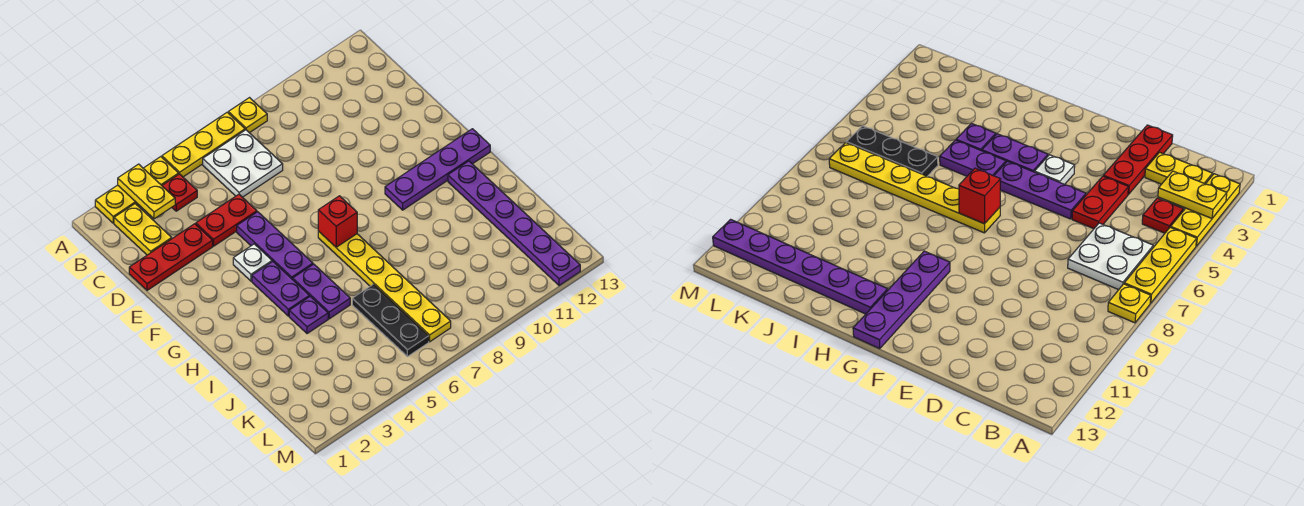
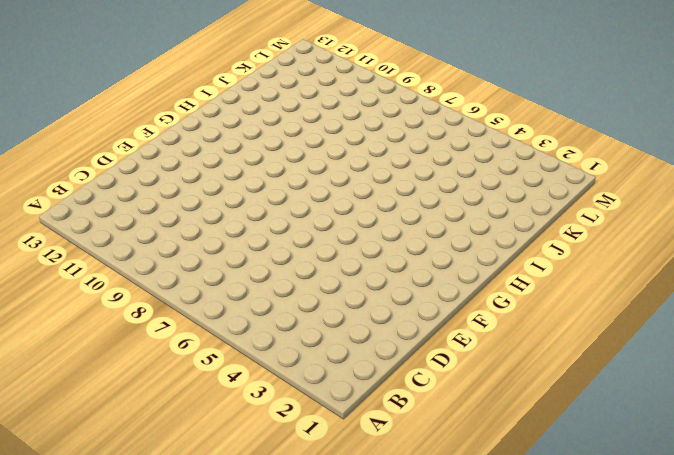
none -> yellow 1x3 plate [95,157,179,223]
none -> yellow 1x3 plate [162,112,245,177]
none -> yellow 1x1 plate [228,98,267,133]

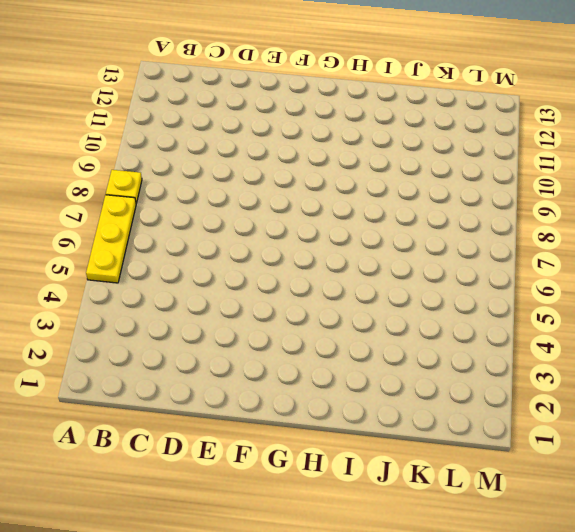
none -> yellow 1x3 plate [95,157,179,223]
none -> yellow 1x2 plate [114,204,172,255]
none -> red 1x1 plate [162,174,197,211]

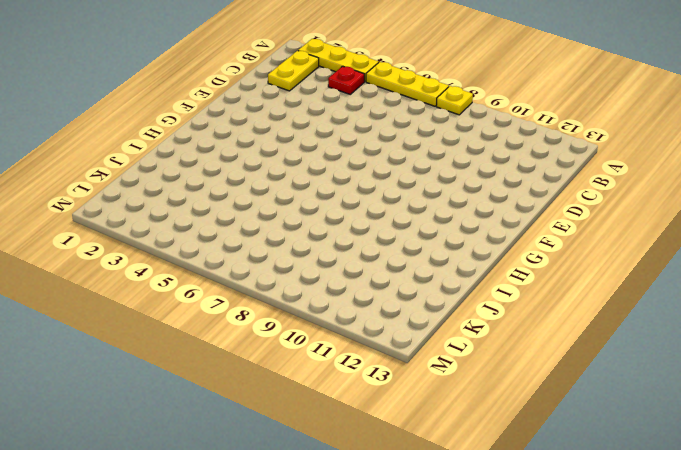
none -> white 2x2 plate [203,130,283,197]
none -> red 1x3 plate [129,224,213,290]
none -> red 1x2 plate [196,194,257,246]

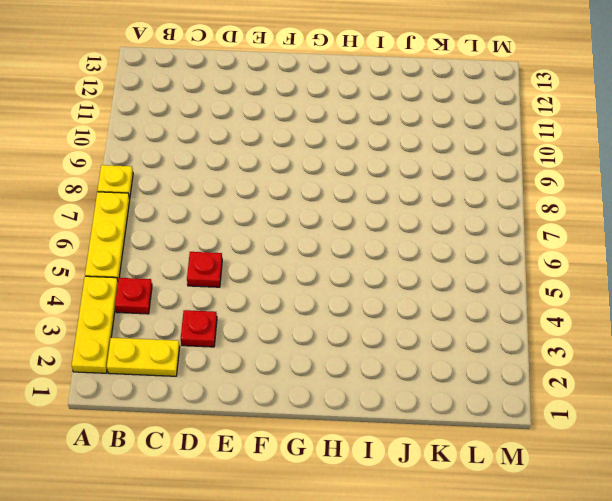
red 1x1 plate [181,310,217,347] -> red 1x3 plate [129,224,213,290]
red 1x1 plate [187,252,222,287] -> red 1x2 plate [196,194,257,246]
none -> white 2x2 plate [203,130,283,197]
none -> purple 1x3 plate [237,212,313,279]
none -> white 1x1 plate [233,244,272,281]

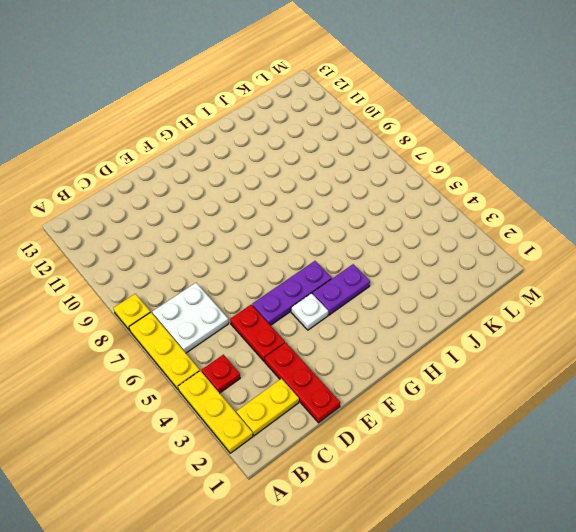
none -> yellow 1x6 plate [318,231,451,342]
none -> purple 1x4 plate [385,129,490,210]
none -> purple 1x2 plate [293,264,350,319]

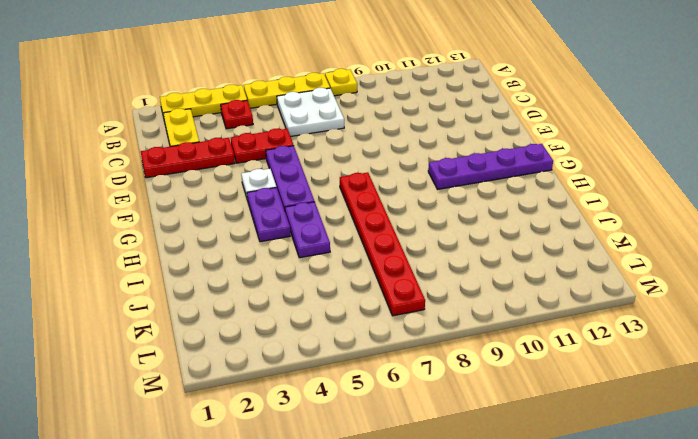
red 1x6 plate [340,172,425,316] -> yellow 1x6 plate [318,231,451,342]
none -> purple 1x6 plate [448,161,580,286]
none -> purple 1x1 plate [289,296,328,334]
none -> black 1x3 plate [352,284,429,357]

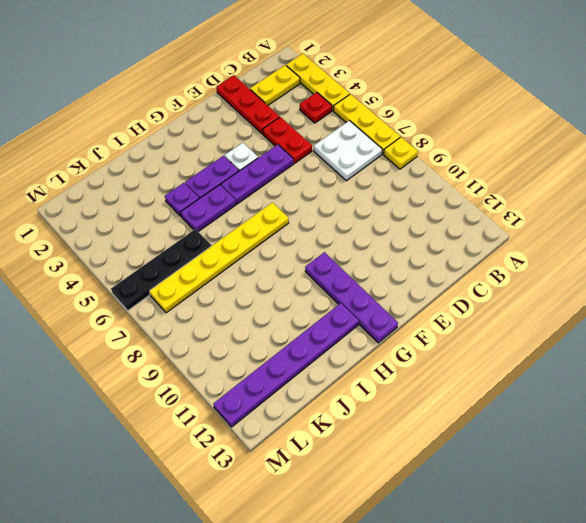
black 1x4 plate [111,229,211,310] -> black 1x3 plate [352,284,429,357]
none -> yellow 1x2 plate [118,164,175,219]
none -> red 1x1 brick [318,196,357,247]

